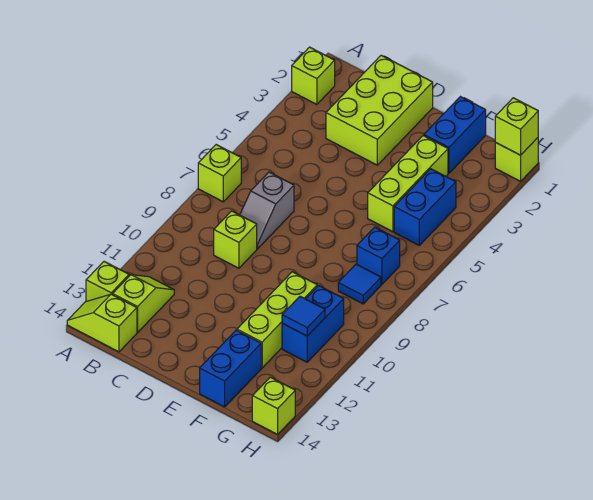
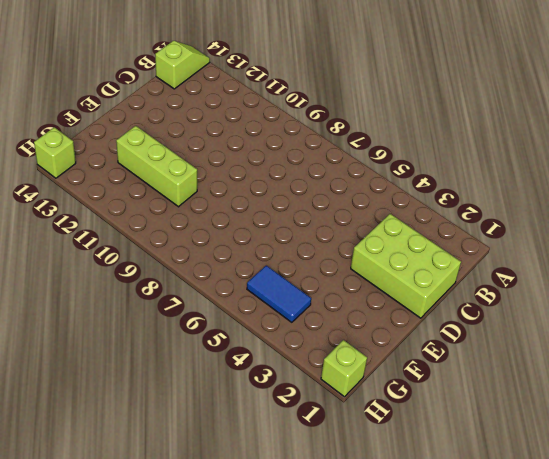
blue 1x2 tile [247,265,311,322] -> blue 1x2 brick [394,169,456,245]
none -> lime 1x1 brick [292,47,335,105]
none -> lime 1x1 brick [198,145,241,202]
none -> lime 1x1 brick [86,262,129,302]

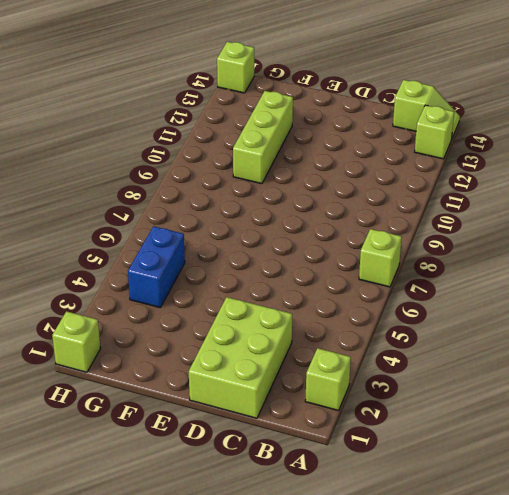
none -> lime 1x2 slope [113,275,174,332]
none -> grey 1x2 slope [240,172,294,249]
none -> lime 1x1 brick [214,211,257,268]

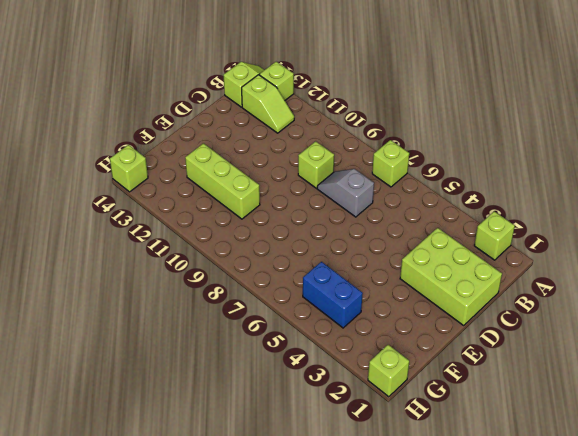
none -> blue 1x2 brick [424,97,486,173]
none -> lime 1x3 brick [368,136,448,232]
none -> blue 1x2 brick [200,330,261,407]

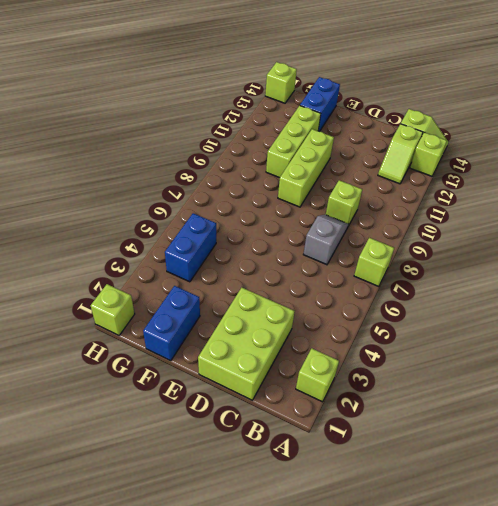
lime 1x3 brick [278,129,334,207] -> lime 1x3 brick moved to [368,136,448,232]
none -> blue 1x1 brick [357,227,400,284]
none -> blue 1x1 tile [338,264,381,304]
none -> blue 1x2 brick [282,286,344,362]

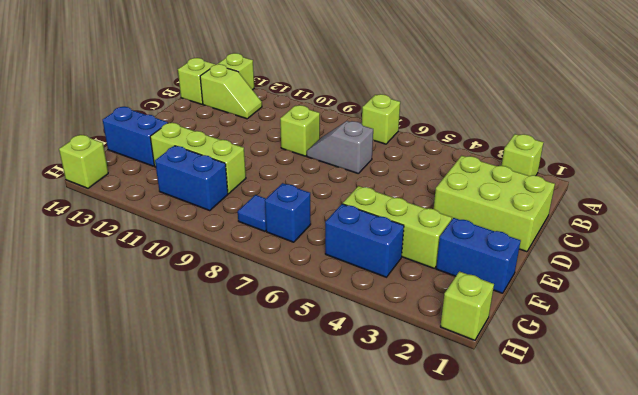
none -> blue 1x1 tile [282,296,325,336]
none -> lime 1x1 brick [495,98,538,155]

